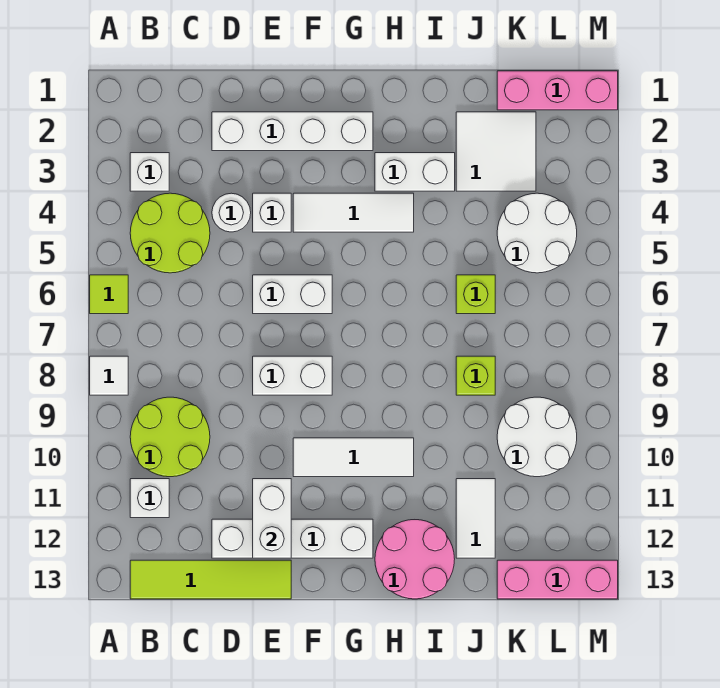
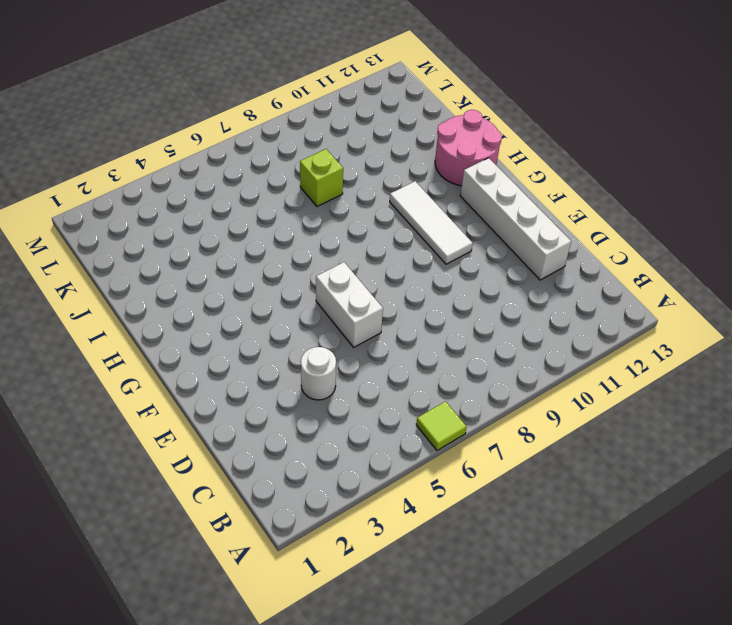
none -> white 1x1 tile [90,356,128,395]
none -> white 1x1 brick [130,153,169,191]
none -> lime 2x2 round brick [130,193,210,273]

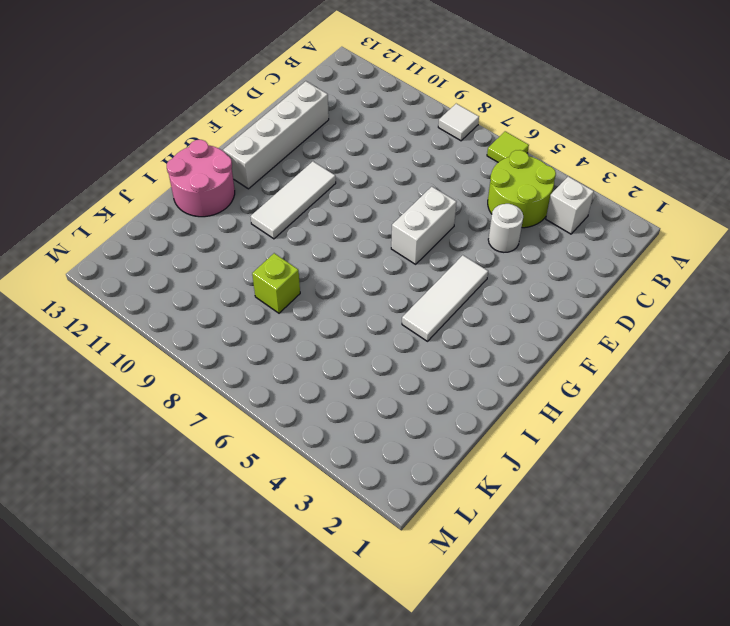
none -> lime 2x2 round brick [130,397,210,477]
none -> white 1x1 brick [130,479,169,518]
none -> lime 1x4 tile [130,560,291,599]

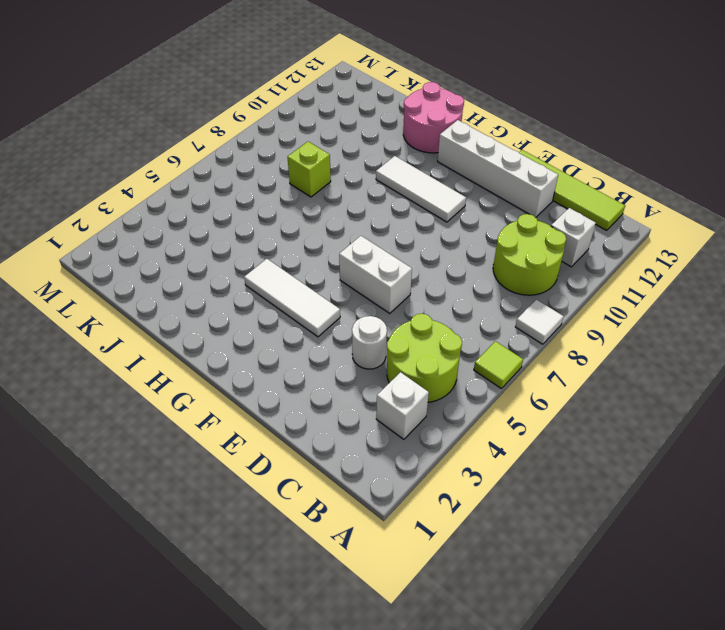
none -> white 1x4 brick [212,112,373,151]
none -> white 1x1 brick [253,193,291,232]
none -> white 1x2 brick [253,356,332,395]

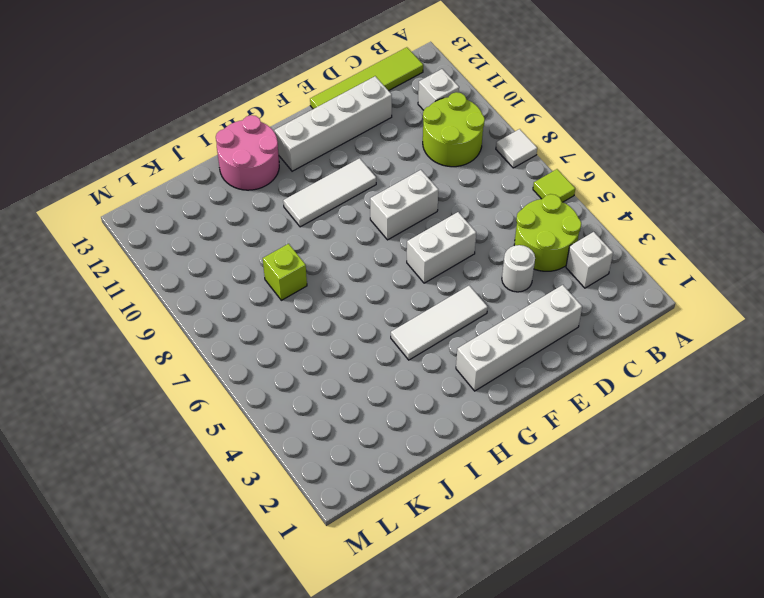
none -> white 1x1 brick [253,193,291,232]
none -> white 1x2 brick [375,153,455,191]
none -> white 2x2 tile [456,112,536,191]

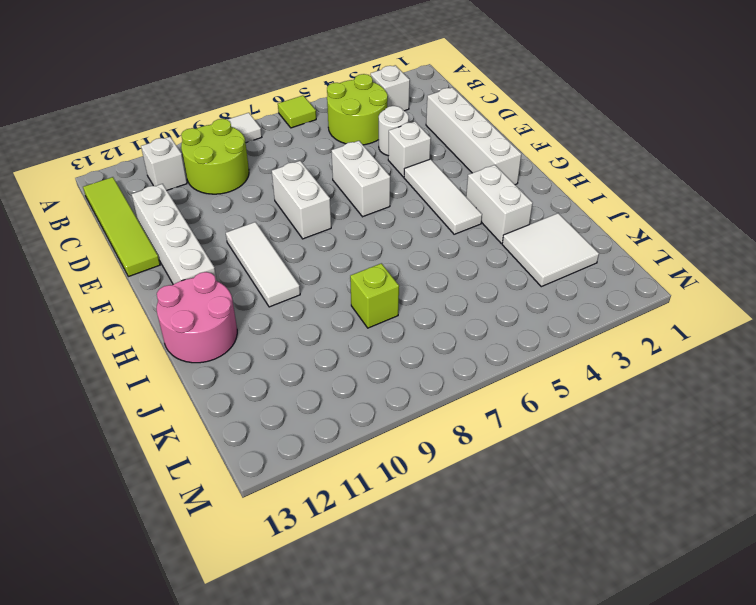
none -> lime 1x1 brick [456,275,495,314]
none -> white 1x2 tile [456,479,495,558]
none -> pink 1x3 brick [497,71,618,110]

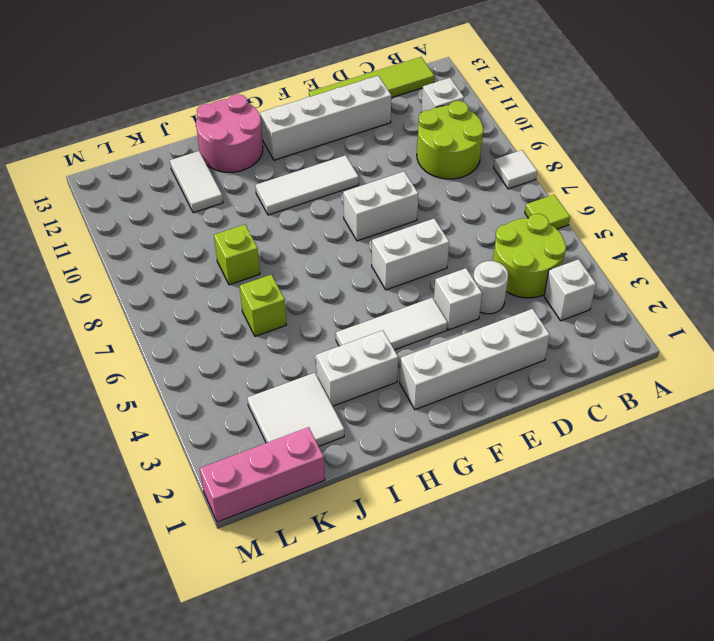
none -> white 2x2 round brick [497,193,577,273]
none -> white 2x2 round brick [497,397,577,477]
none -> pink 1x3 brick [497,560,618,599]

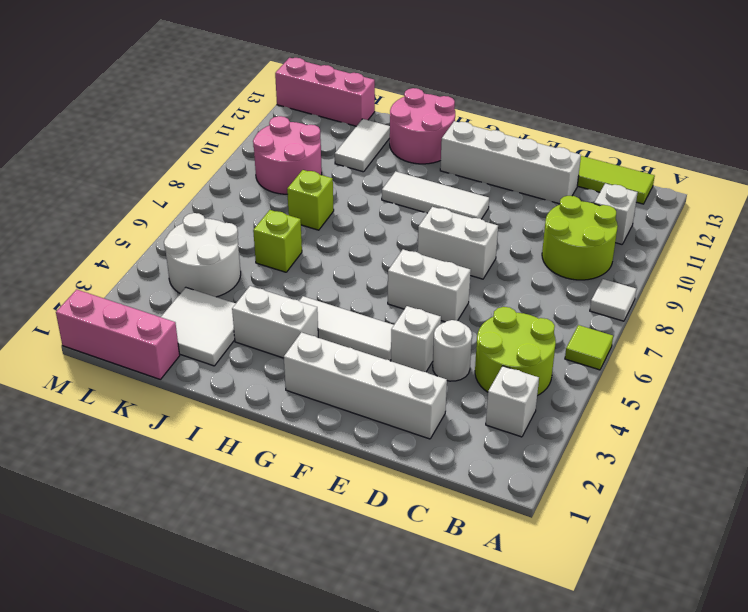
pink 2x2 round brick [253,116,322,194] -> white 2x2 round brick [497,397,577,477]
none -> white 1x2 brick [253,479,291,558]

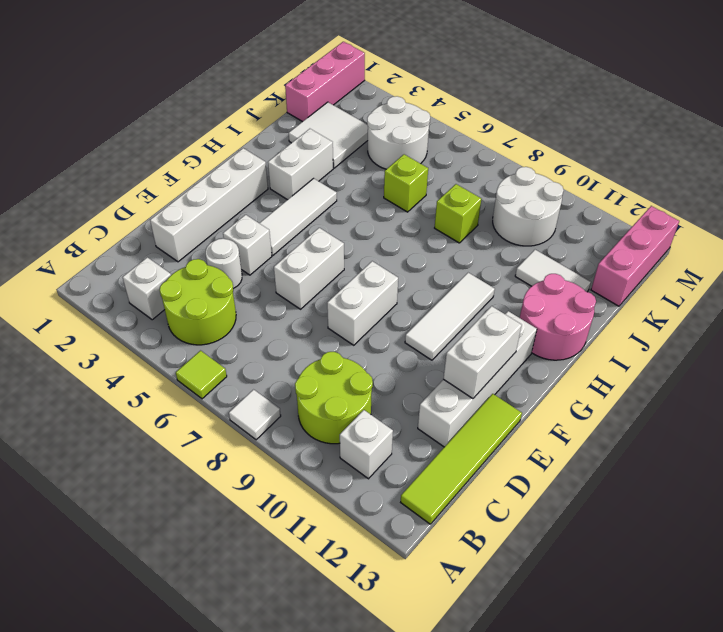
white 1x2 brick [443,306,522,399] -> white 1x2 brick turned to [253,479,291,558]

